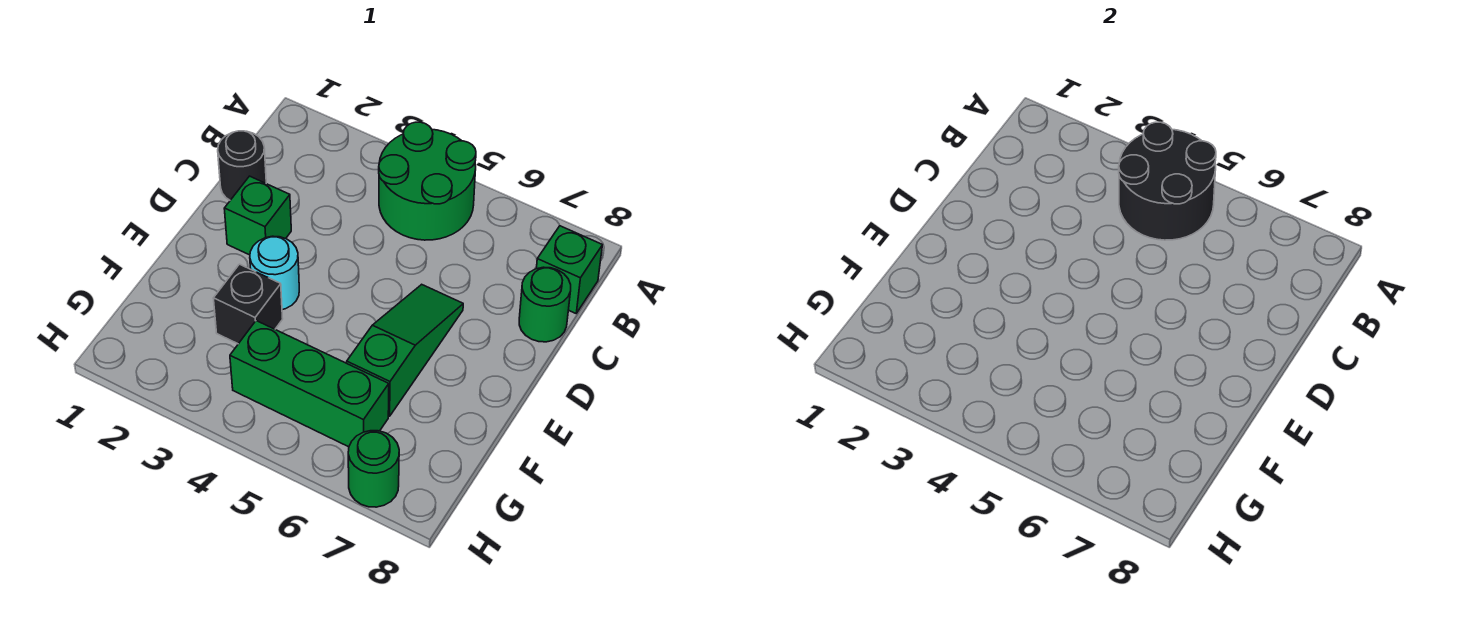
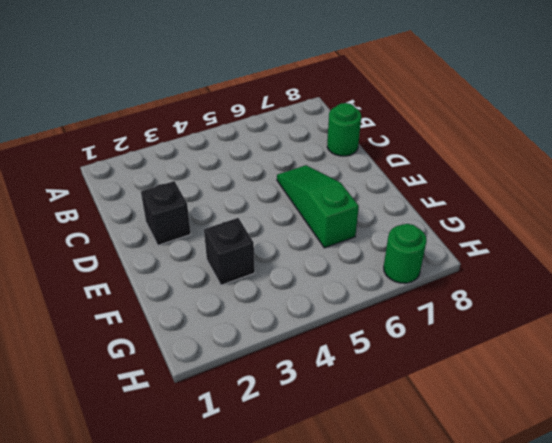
black 1x1 brick [141,181,191,245] -> green 1x1 brick [224,176,291,255]
none -> green 2x2 round brick [379,122,476,240]
none -> green 1x1 brick [536,226,602,313]

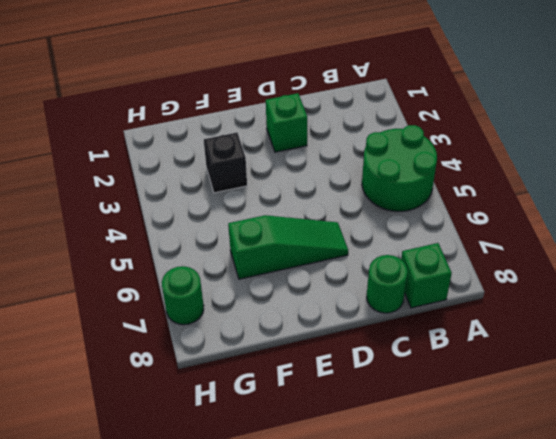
none -> black 1x1 round brick [218,131,266,200]
none -> cyan 1x1 round brick [250,236,299,310]

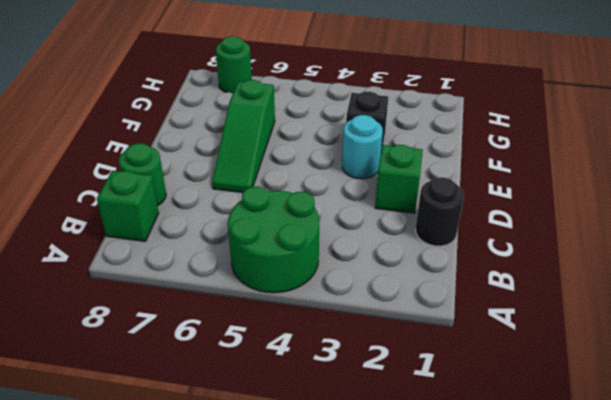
none -> green 1x3 brick [230,321,389,447]
none -> black 2x2 round brick [1119,122,1216,240]

